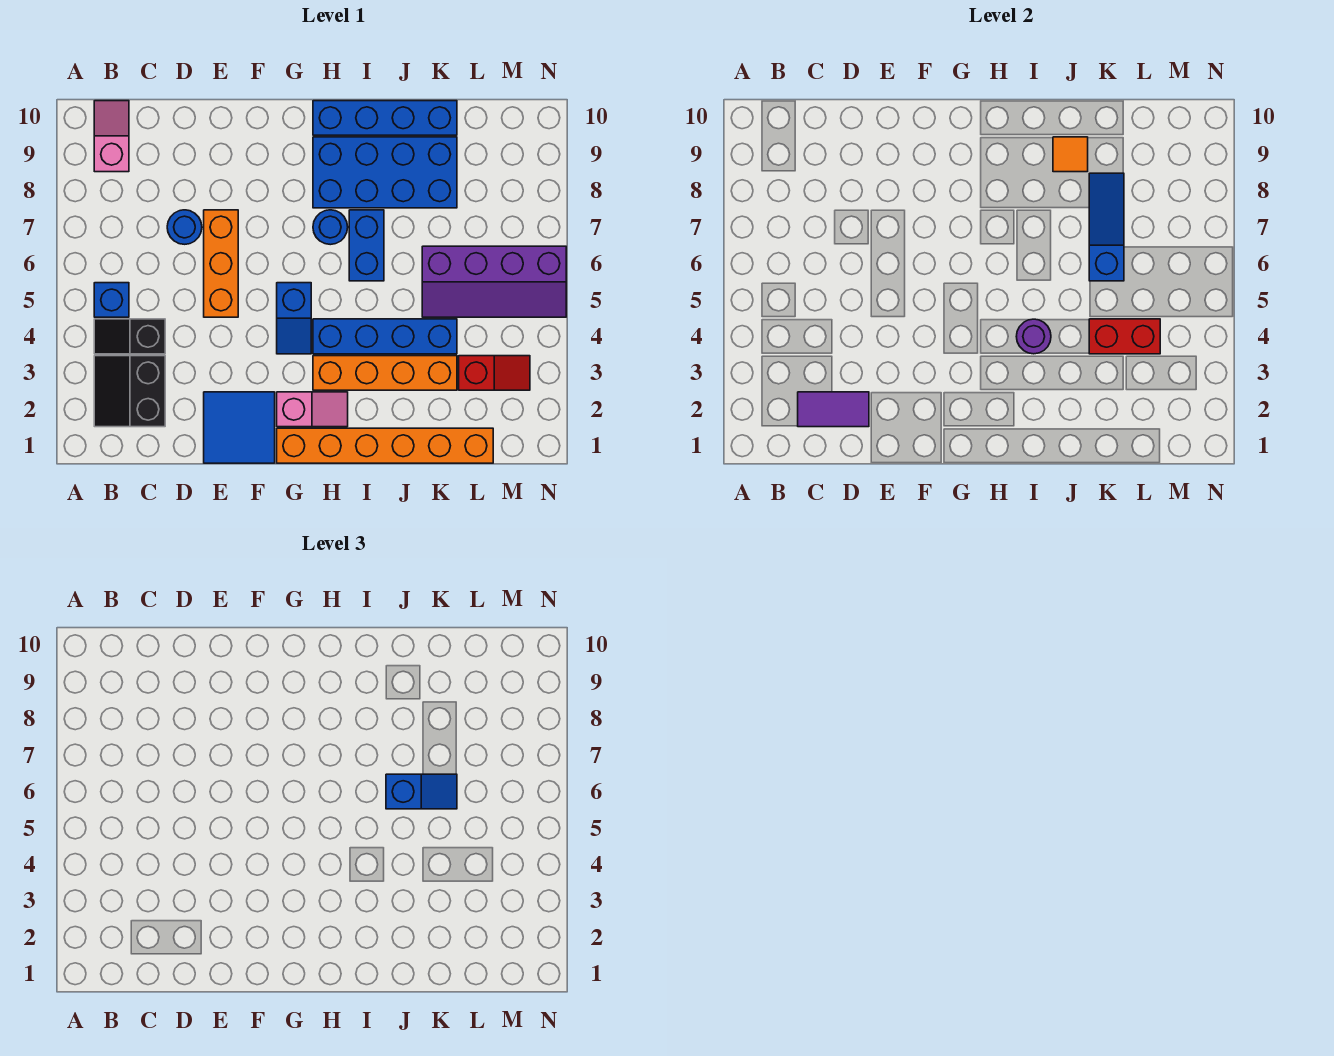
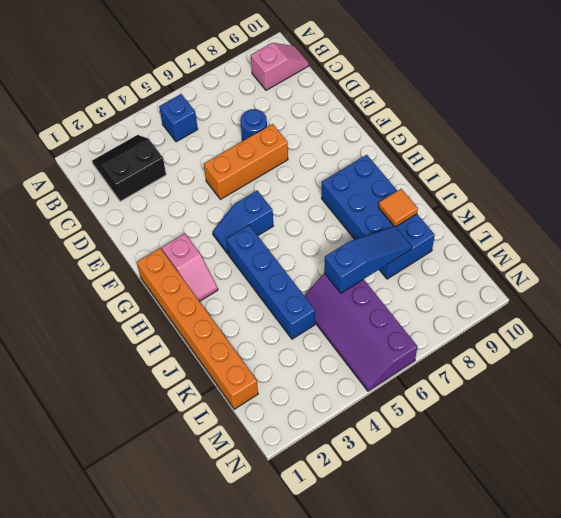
none -> black 1x2 slope [94,319,165,354]
none -> blue 2x2 tile [204,392,275,463]
none -> orange 1x4 brick [313,356,457,390]

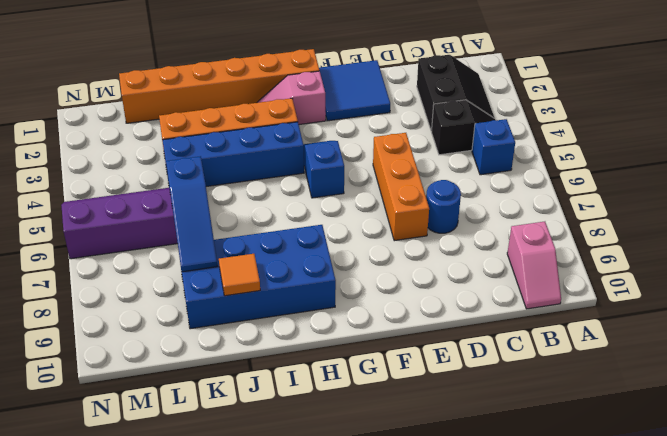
none -> blue 1x1 round brick [313,210,348,245]
none -> blue 1x4 brick [313,101,457,135]
none -> blue 1x2 brick [349,210,384,281]

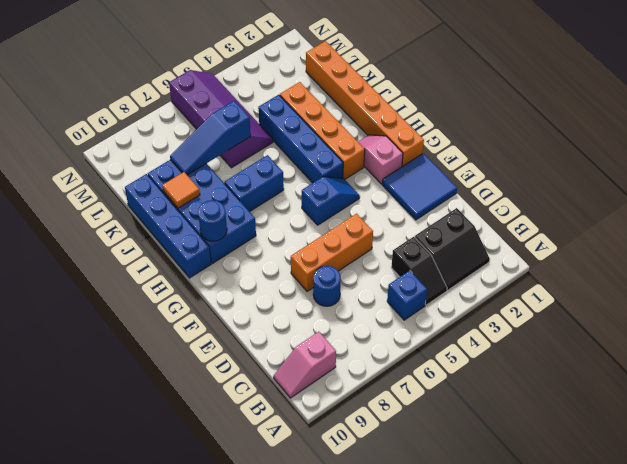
blue 1x1 round brick [198,200,227,241] -> blue 1x1 round brick moved to [313,210,348,245]
none -> red 1x2 slope [459,356,530,390]
none -> purple 1x2 tile [798,392,869,427]
none -> purple 1x1 round brick [1016,319,1051,354]

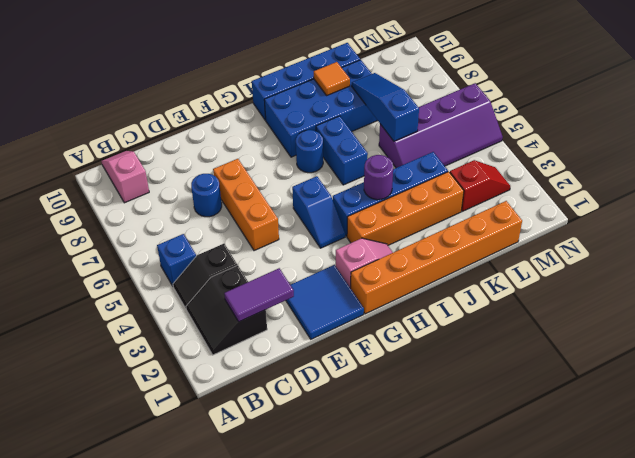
none -> red 1x2 brick [1089,319,1160,354]
none -> blue 1x2 slope [386,774,457,809]

